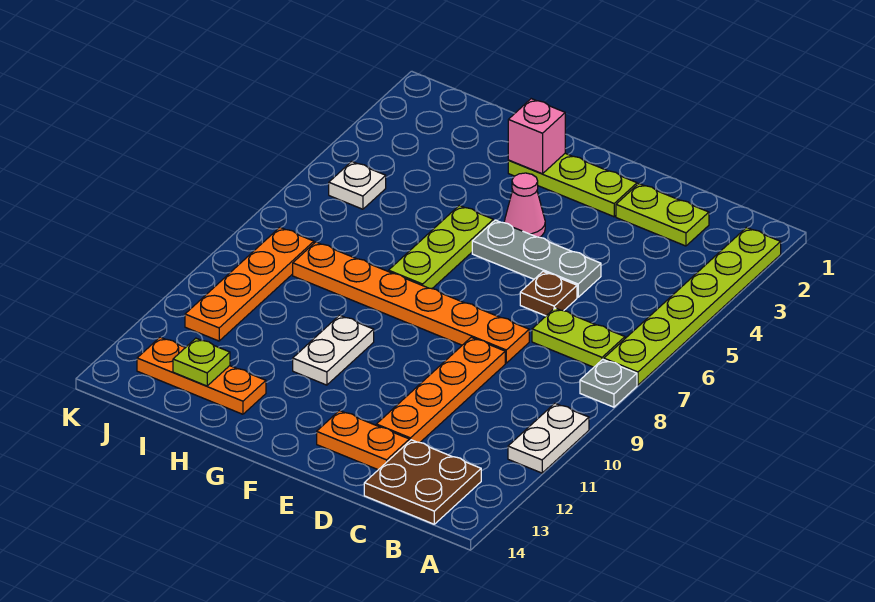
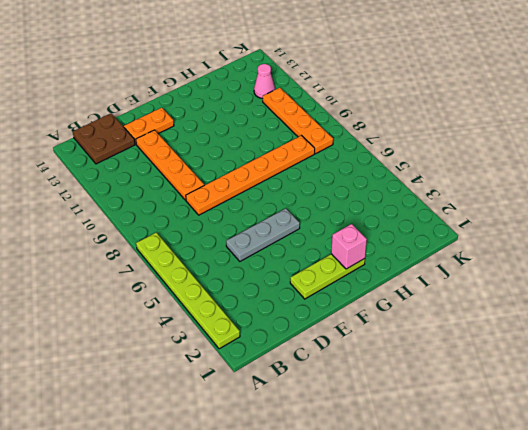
pink 1x1 cone [254,64,275,99] -> pink 1x1 cone moved to [504,173,545,237]
none -> grey 1x1 plate [580,359,637,407]
none -> white 1x2 plate [508,403,589,473]
none -> lime 1x2 plate [532,308,625,367]

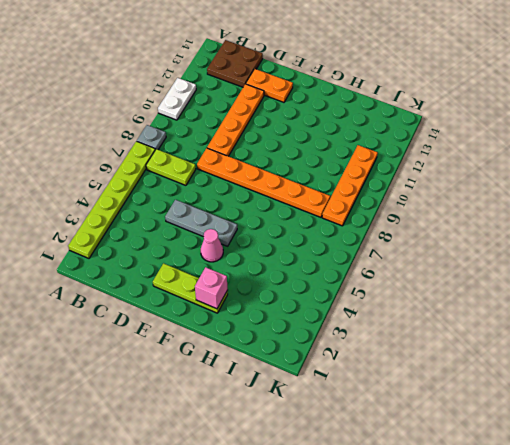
none -> lime 1x2 plate [616,184,709,246]
none -> brown 1x1 plate [520,272,577,316]
none -> lime 1x3 plate [389,205,493,289]

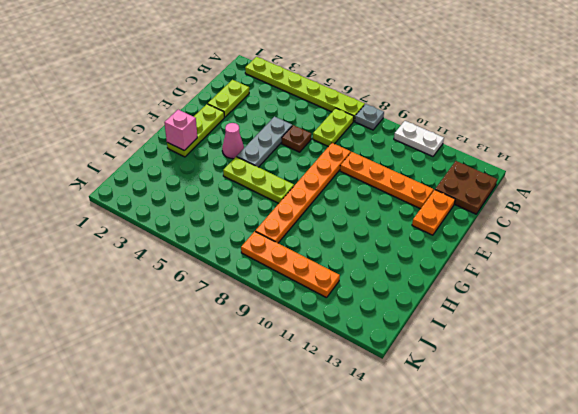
none -> white 1x2 plate [293,315,374,385]
none -> orange 1x3 plate [137,337,266,414]
none -> white 1x1 plate [329,161,386,209]

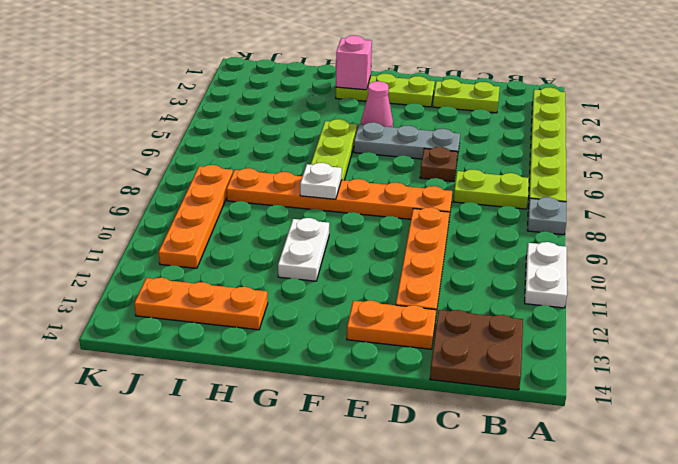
white 1x1 plate [300,163,342,199] -> white 1x1 plate moved to [329,161,386,209]
none -> lime 1x1 plate [173,338,230,386]

